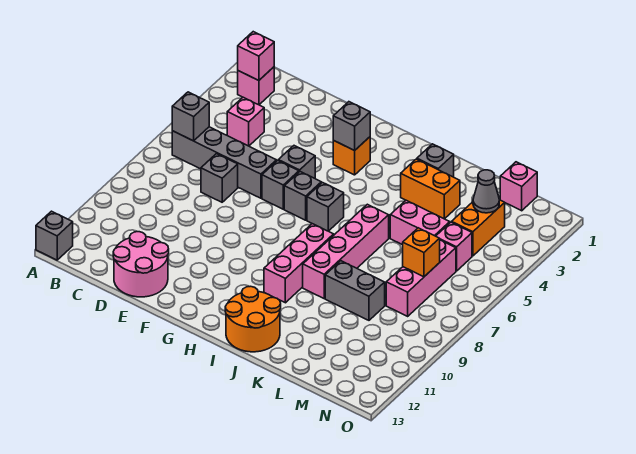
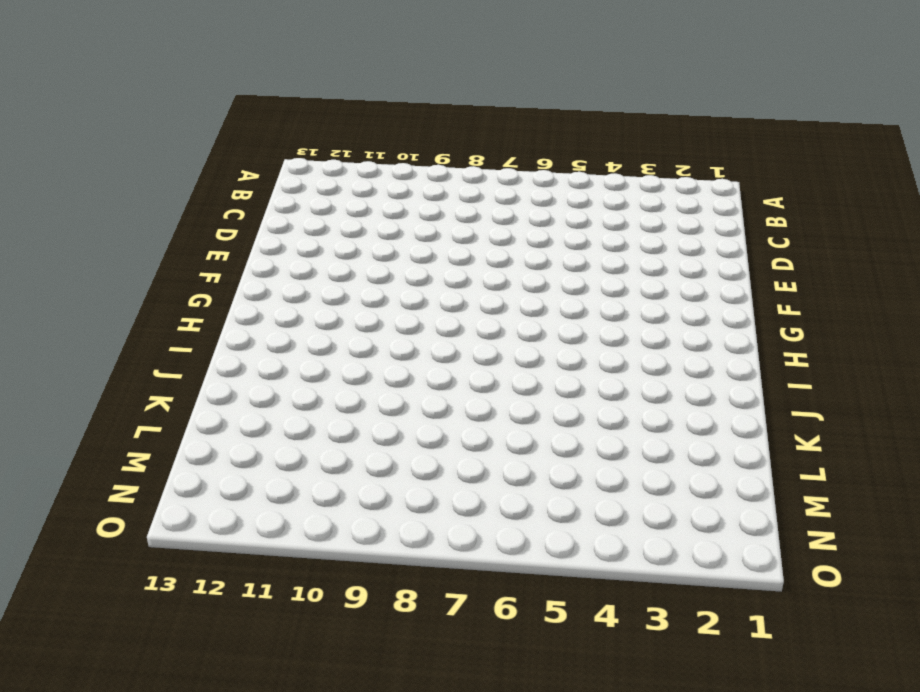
none -> grey 1x1 brick [36,211,73,260]
none -> pink 1x1 brick [238,67,274,105]
none -> grey 1x4 brick [172,127,276,198]

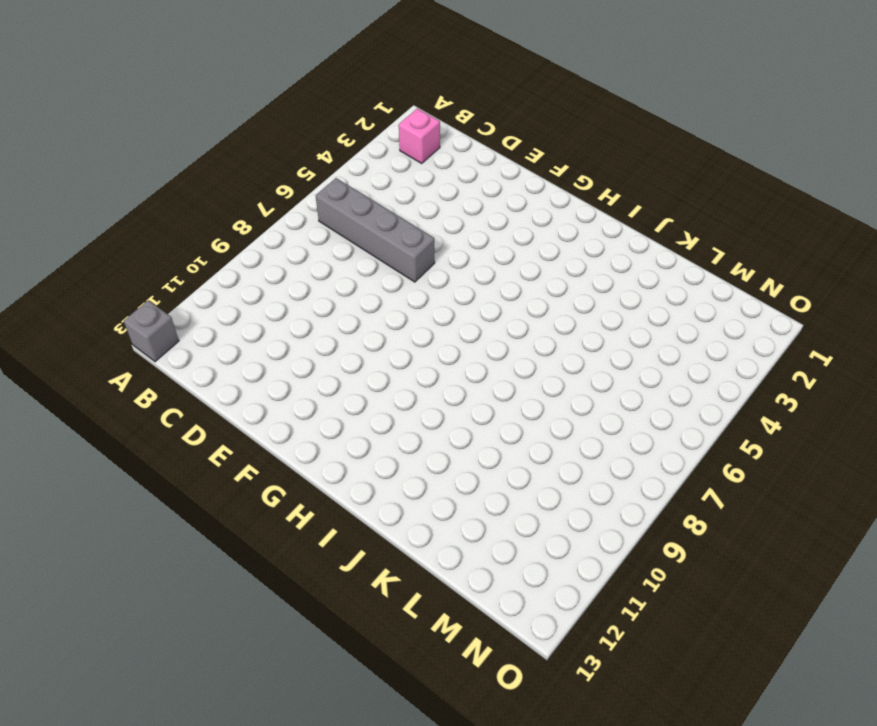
none -> pink 1x1 brick [227,97,264,146]
none -> grey 1x1 brick [201,154,238,202]
none -> pink 2x2 round brick [113,232,169,297]

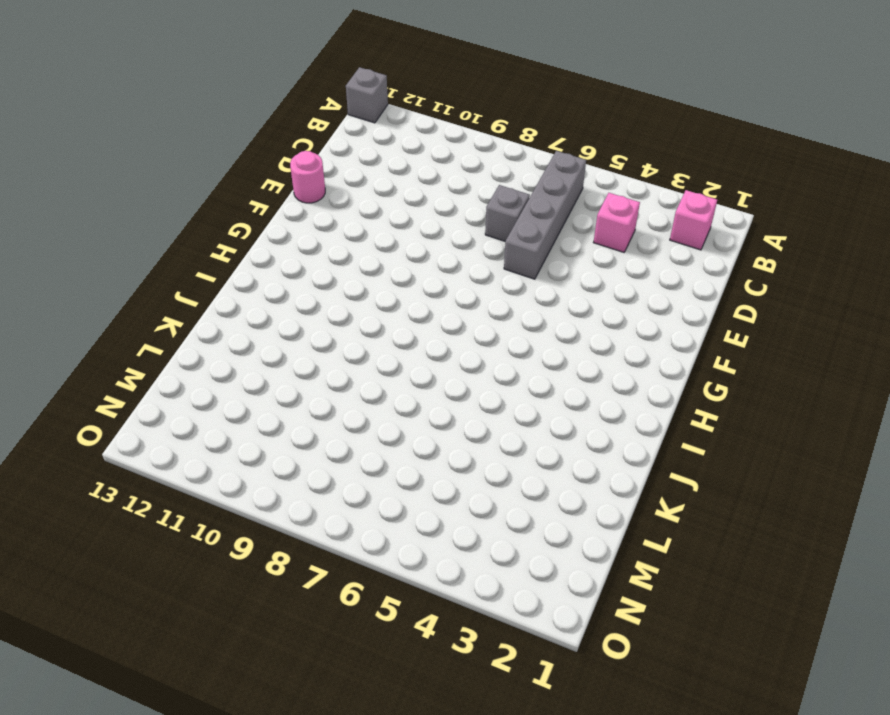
pink 1x1 round brick [290,151,325,203] -> pink 2x2 round brick [113,232,169,297]
none -> grey 1x1 brick [278,146,315,178]
none -> grey 1x1 brick [262,160,299,209]
none -> orange 1x1 brick [333,137,370,175]

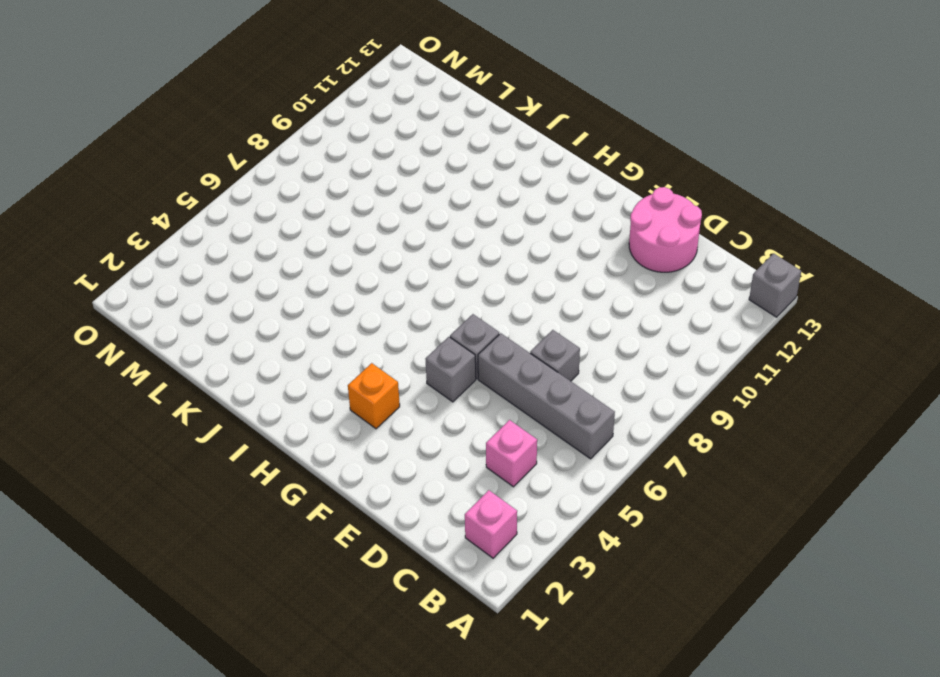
none -> grey 1x1 brick [284,172,321,220]
none -> grey 1x1 brick [307,183,344,231]
none -> pink 1x3 brick [264,224,334,303]

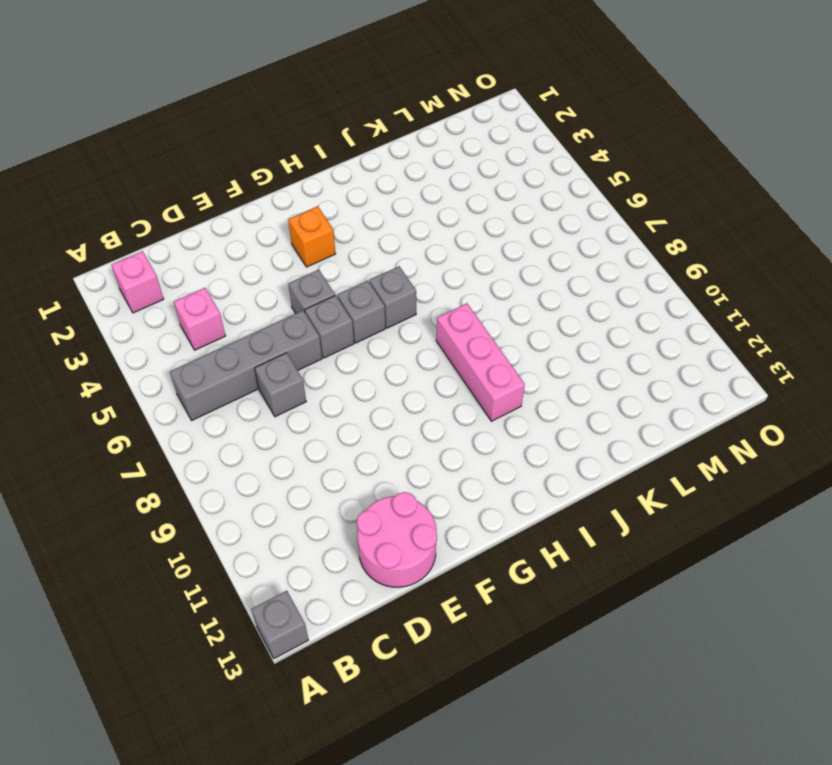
none -> orange 2x2 round brick [225,286,281,352]
none -> grey 1x1 brick [417,144,454,177]
none -> orange 1x2 brick [401,159,460,219]

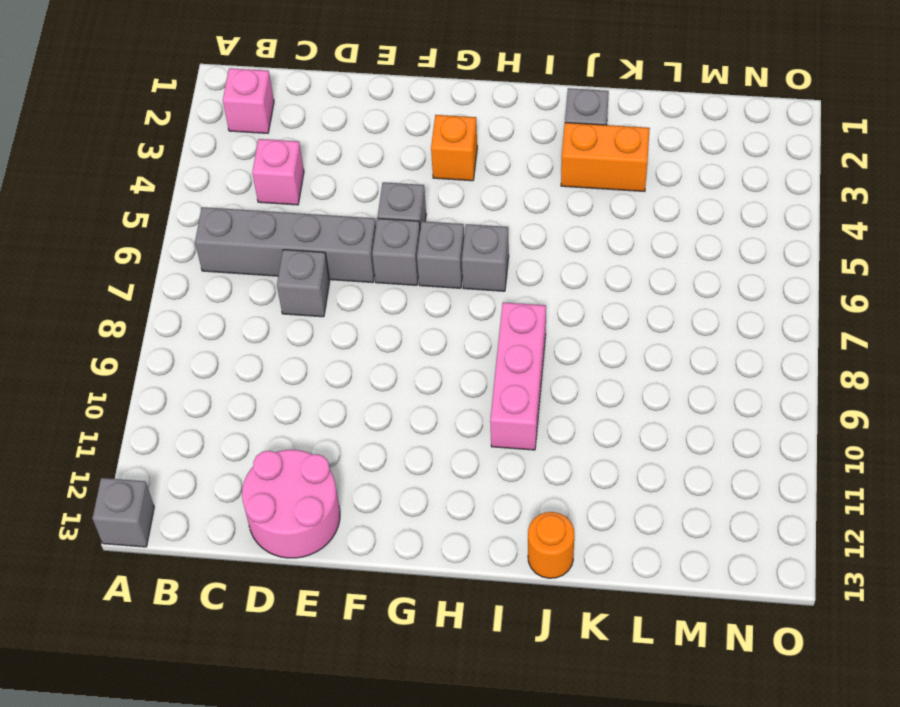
orange 1x1 round brick [528,512,574,578] -> orange 2x2 round brick [225,286,281,352]
none -> pink 1x4 brick [303,204,389,298]
none -> pink 1x2 brick [390,200,450,245]
none -> grey 1x2 brick [325,261,385,320]

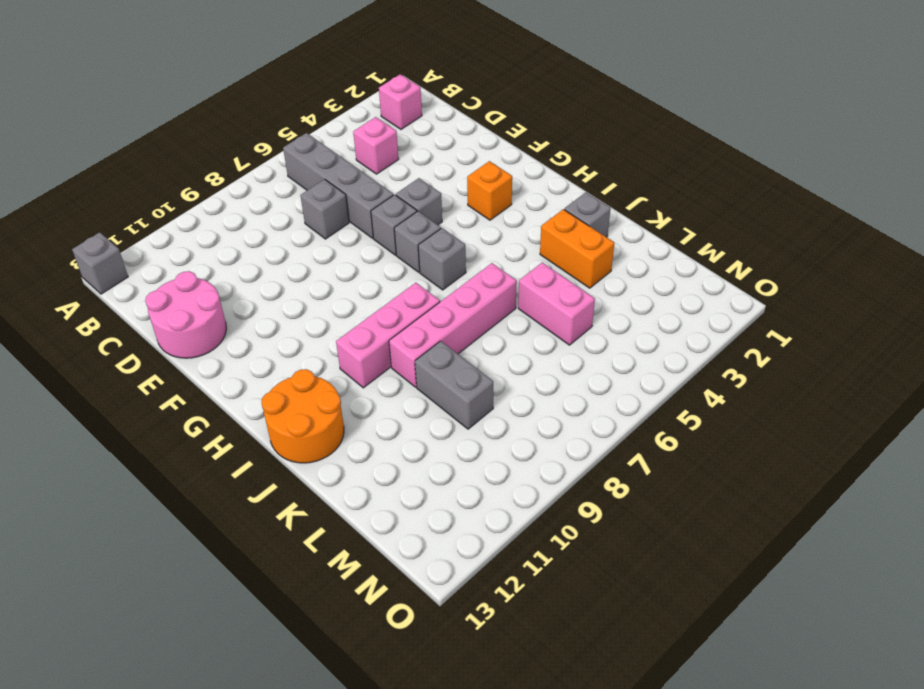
none -> pink 1x1 brick [500,162,537,211]
none -> orange 1x2 brick [452,200,505,256]
none -> pink 1x1 brick [436,222,472,271]

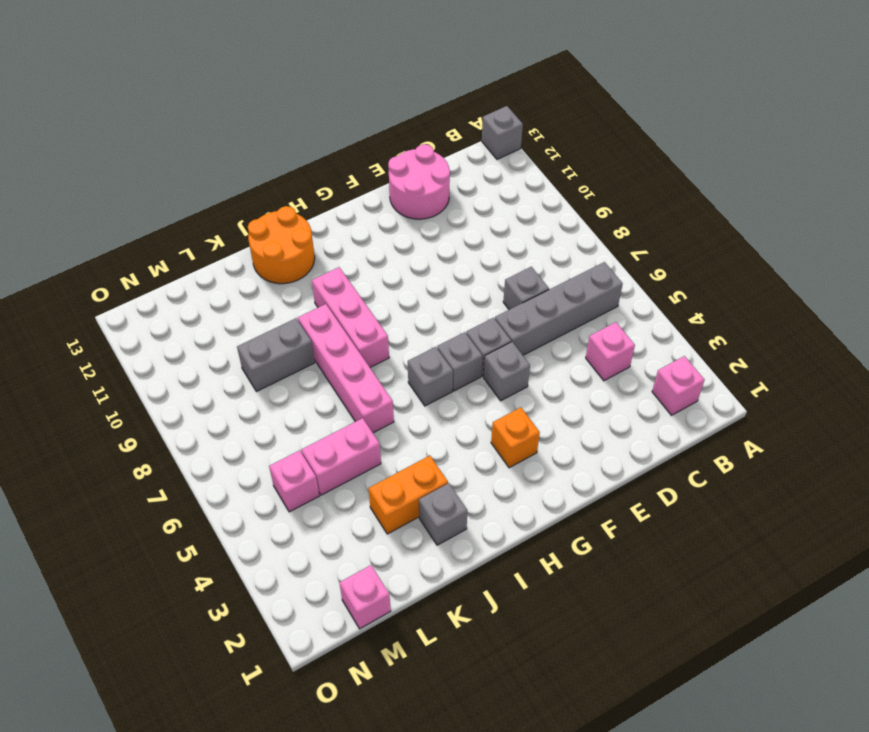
none -> orange 1x2 brick [452,200,505,256]
none -> pink 1x3 brick [386,240,456,316]
none -> pink 1x1 brick [238,32,274,81]

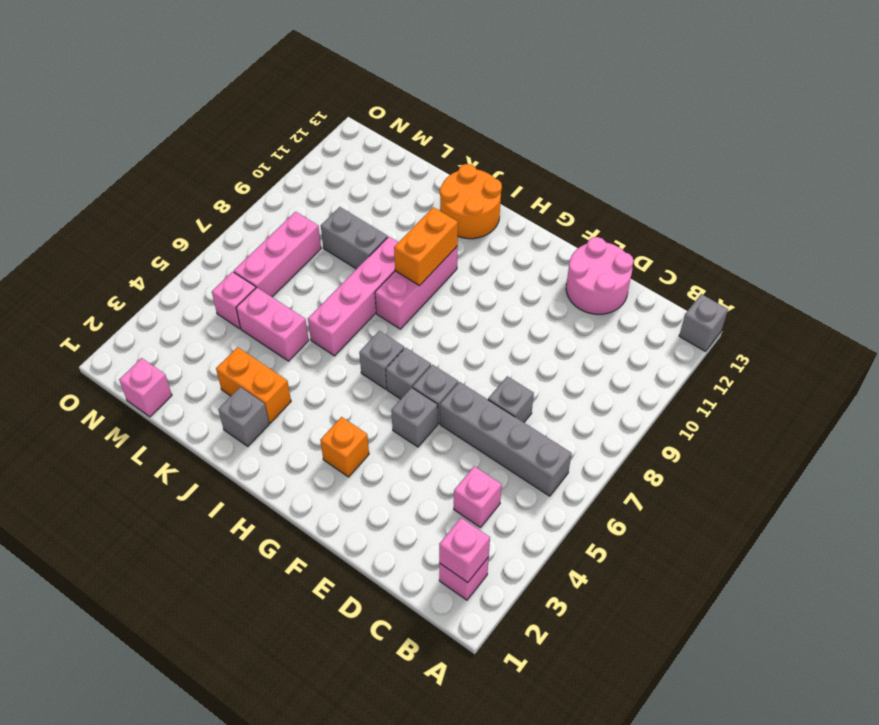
orange 1x2 brick [394,207,458,286] -> orange 1x2 brick moved to [452,200,505,256]
none -> grey 1x1 brick [172,92,209,141]
none -> grey 1x1 brick [333,102,370,150]
none -> grey 1x1 cone [473,170,499,213]

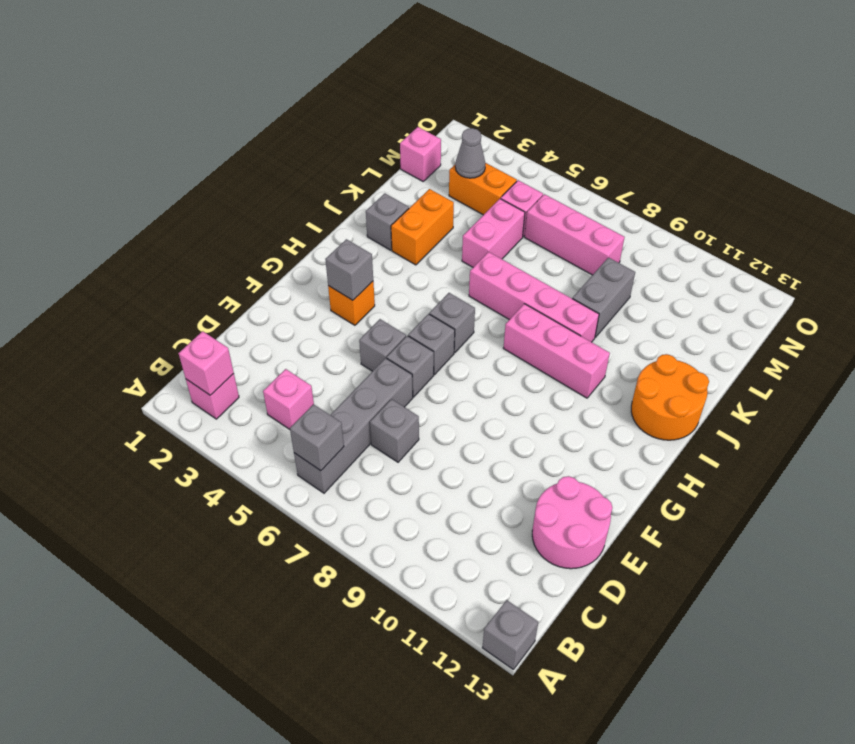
none -> orange 1x1 brick [403,228,440,277]

